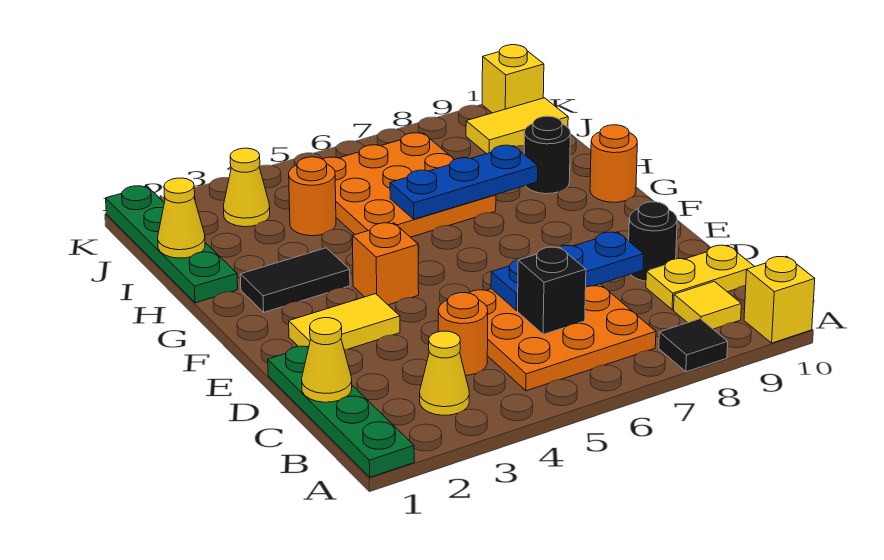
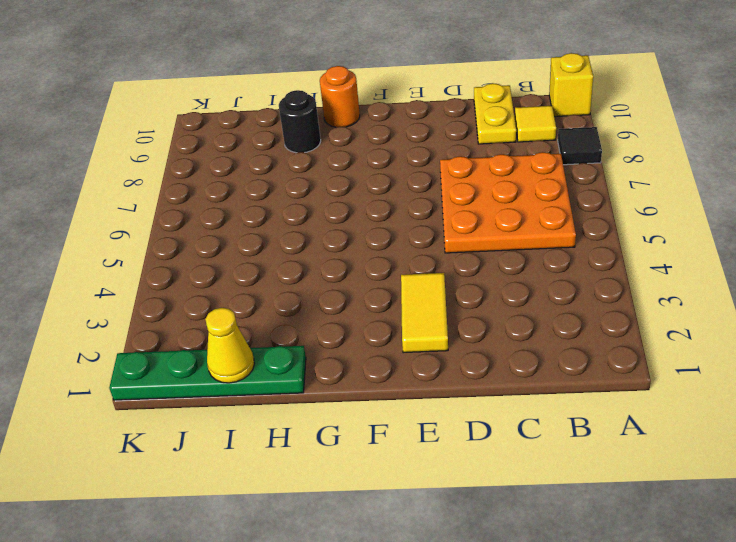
none -> green 1x4 plate [268,346,414,477]
none -> yellow 1x1 cone [420,331,469,415]
none -> orange 1x1 round brick [438,293,488,375]

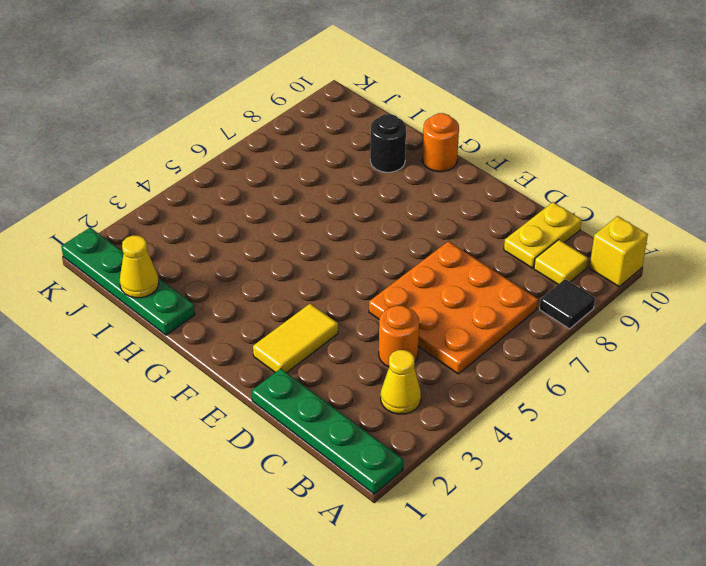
none -> black 1x1 round brick [629,202,677,281]
none -> orange 1x1 brick [353,223,419,305]
none -> black 1x2 tile [240,248,350,312]

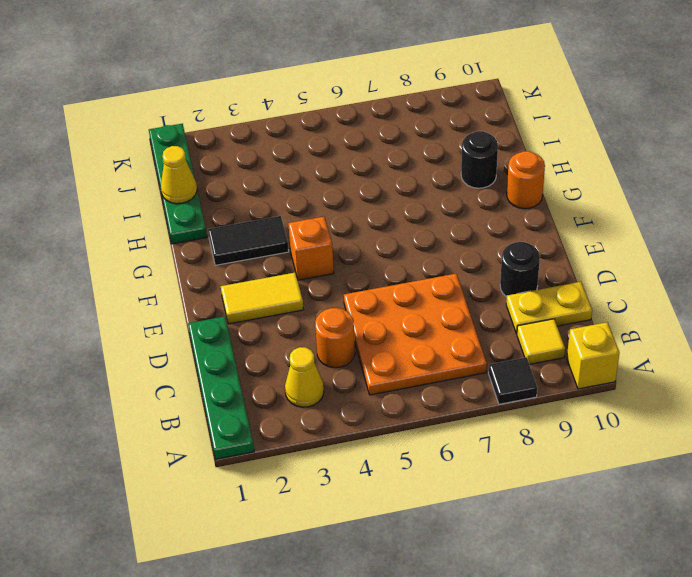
none -> orange 3x3 plate [323,133,496,237]
none -> orange 1x1 round brick [289,157,336,236]
none -> yellow 1x1 cone [224,148,270,227]

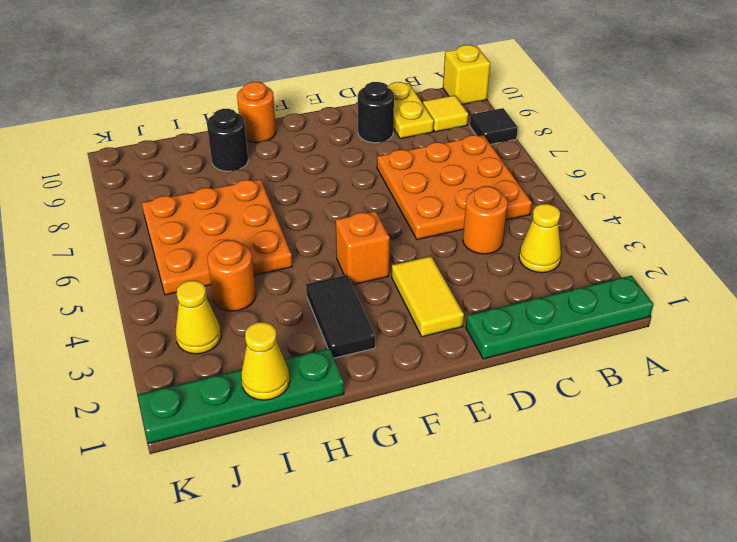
none -> yellow 1x2 tile [466,98,568,154]
none -> yellow 1x1 brick [482,45,544,113]
none -> yellow 1x1 cone [302,318,352,402]

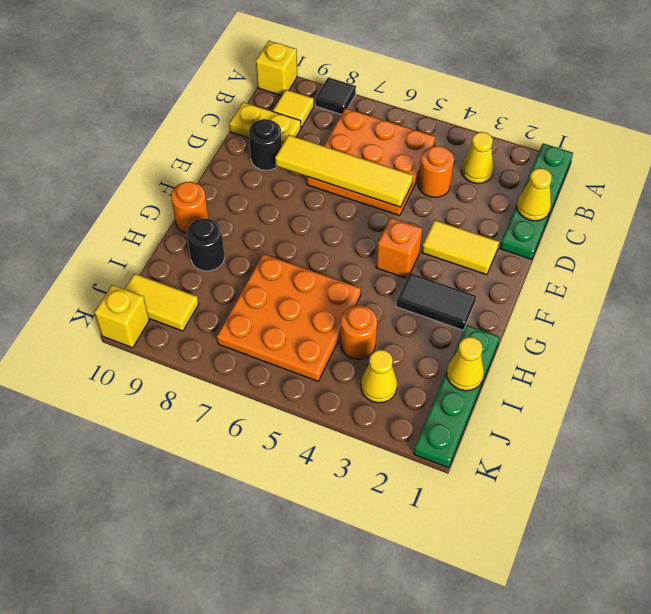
yellow 1x4 tile [275,135,413,207] -> blue 1x3 plate [491,232,644,310]
none -> black 1x1 brick [518,247,586,334]
none -> blue 1x3 plate [390,145,538,219]

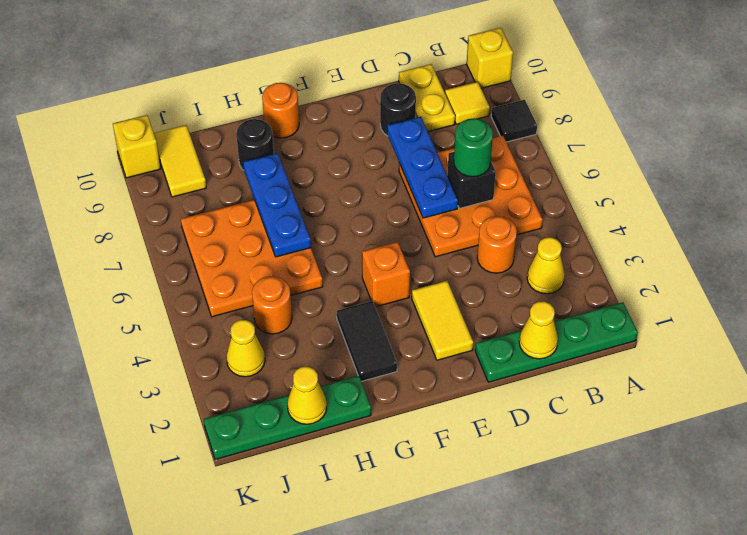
green 1x1 round brick [454,118,493,177] -> none

